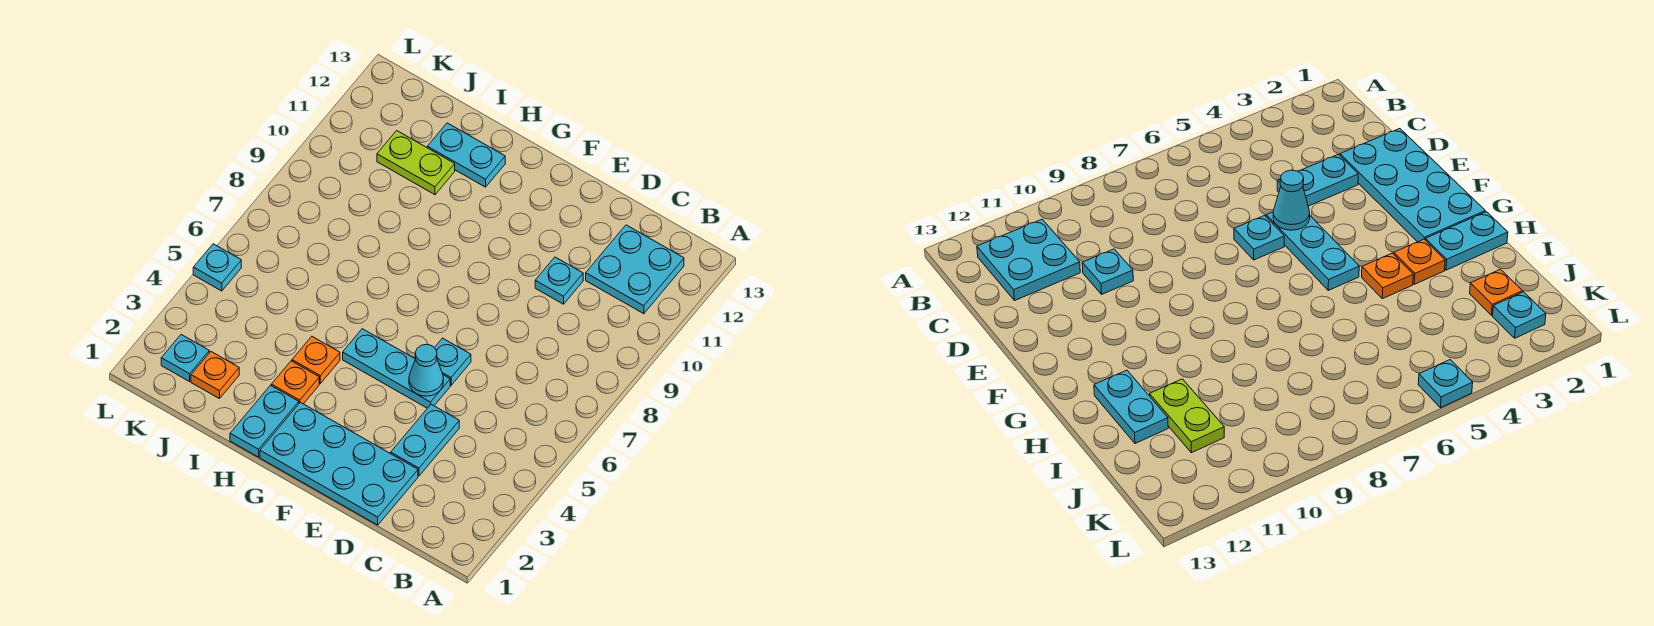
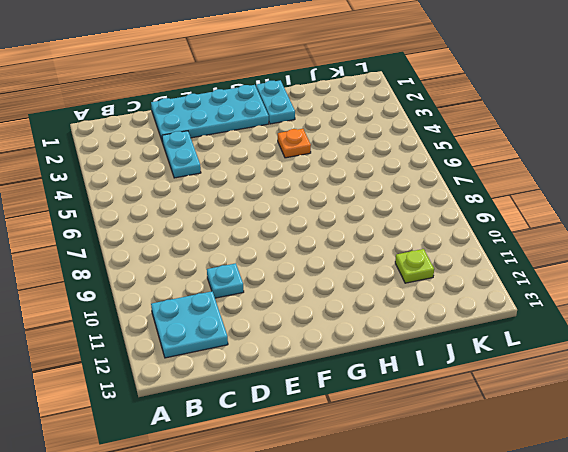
lime 1x1 plate [395,249,434,283] -> lime 1x2 plate [377,131,455,195]
none -> cyan 1x3 plate [343,329,450,408]
none -> cyan 1x1 plate [435,338,471,385]
none -> orange 1x1 plate [271,361,319,404]

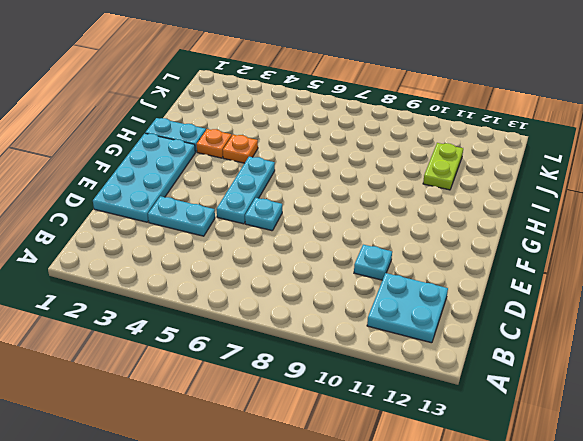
none -> cyan 1x2 plate [427,123,505,187]
none -> orange 1x1 plate [191,352,239,399]
none -> cyan 1x1 plate [161,335,209,382]

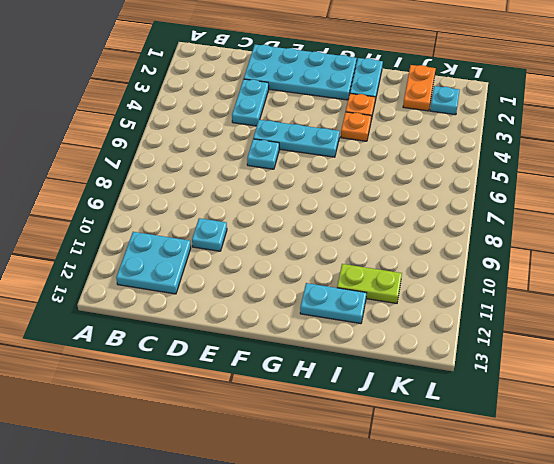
orange 1x2 plate [403,65,436,111] -> orange 1x1 plate [191,352,239,399]
none -> cyan 1x1 plate [193,244,241,291]
none -> cyan 1x1 cone [409,344,443,396]

